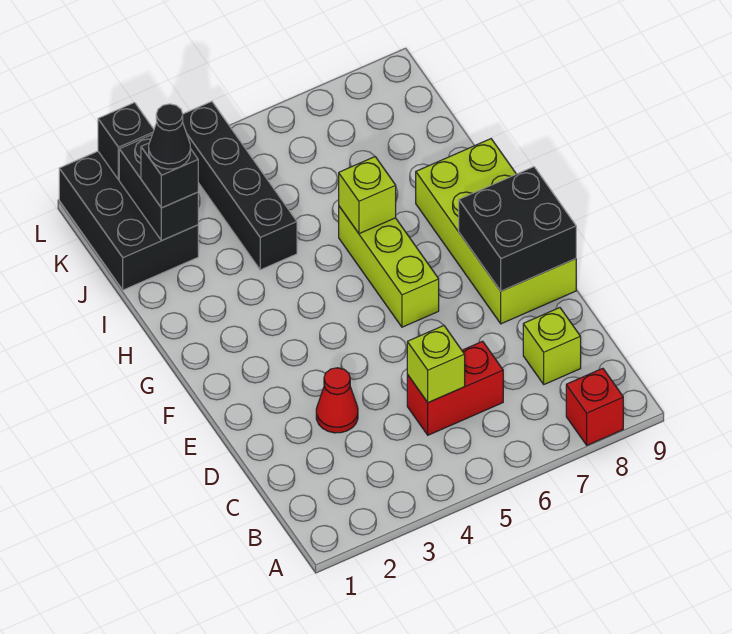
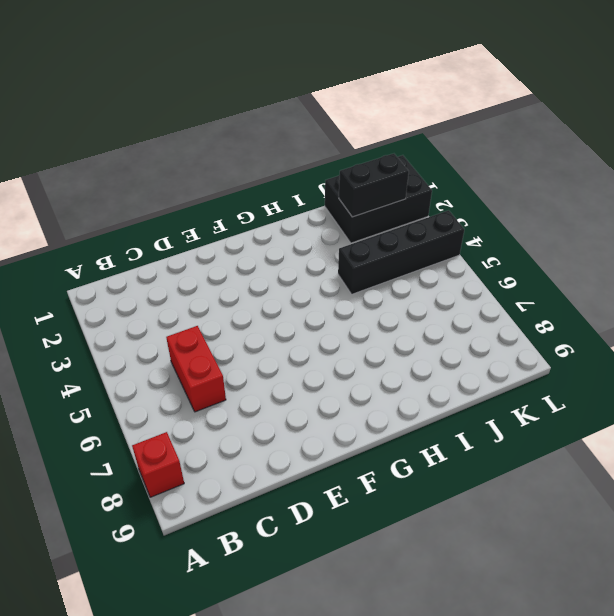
none -> lime 1x1 brick [523,308,581,384]
none -> red 1x1 cone [316,368,358,433]
none -> lime 2x4 brick [416,139,576,324]

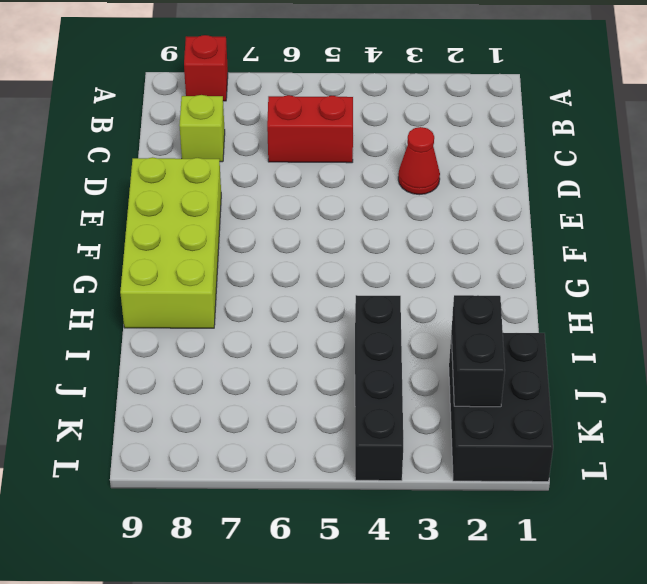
none -> lime 1x3 brick [339,206,439,327]
none -> lime 1x1 brick [407,325,465,403]
none -> black 2x2 brick [459,167,576,291]

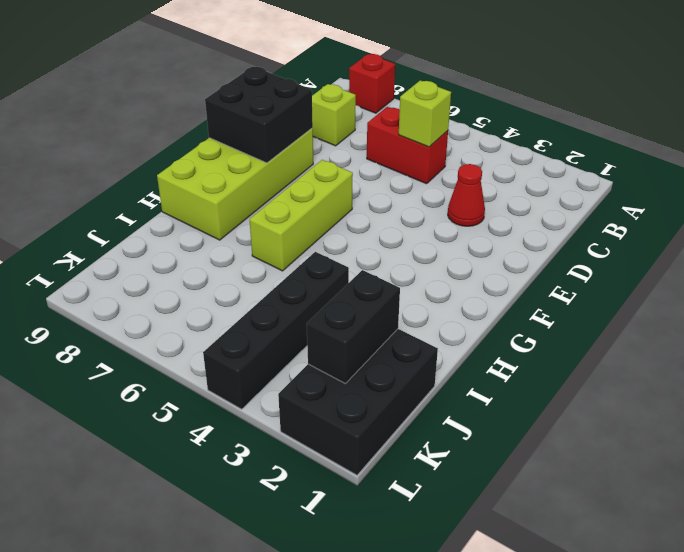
none -> lime 1x1 brick [339,157,396,234]
none -> black 1x1 brick [98,103,154,180]
none -> black 1x1 brick [141,143,198,208]

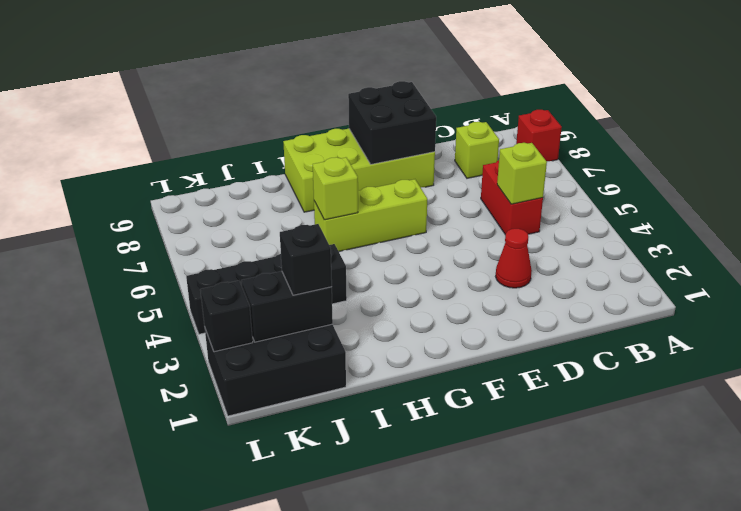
none -> black 1x1 cone [149,104,190,169]

